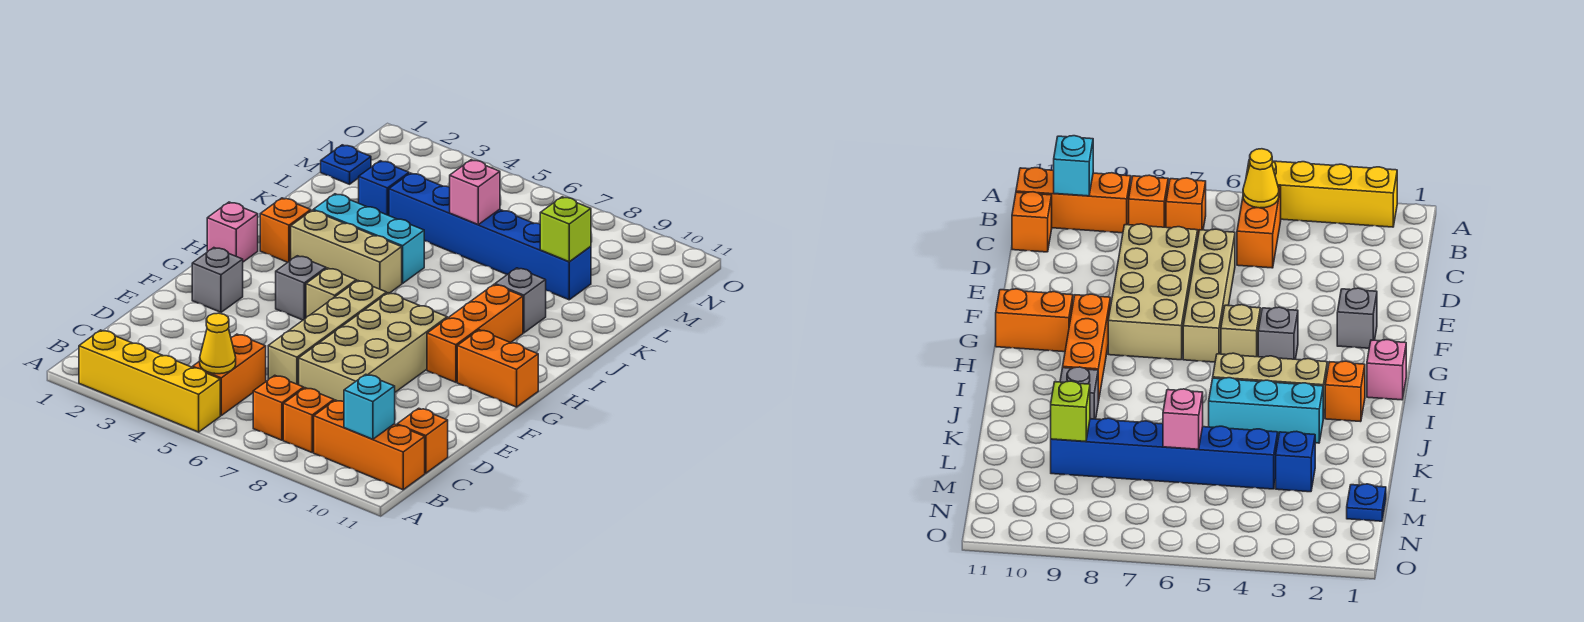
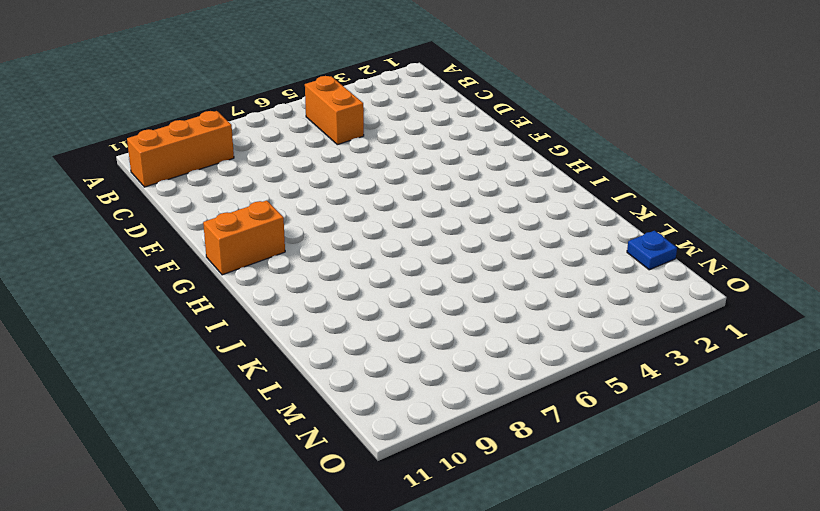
none -> yellow 1x4 brick [79,330,220,432]
none -> orange 1x1 brick [253,375,304,440]
none -> orange 1x1 brick [283,388,334,452]

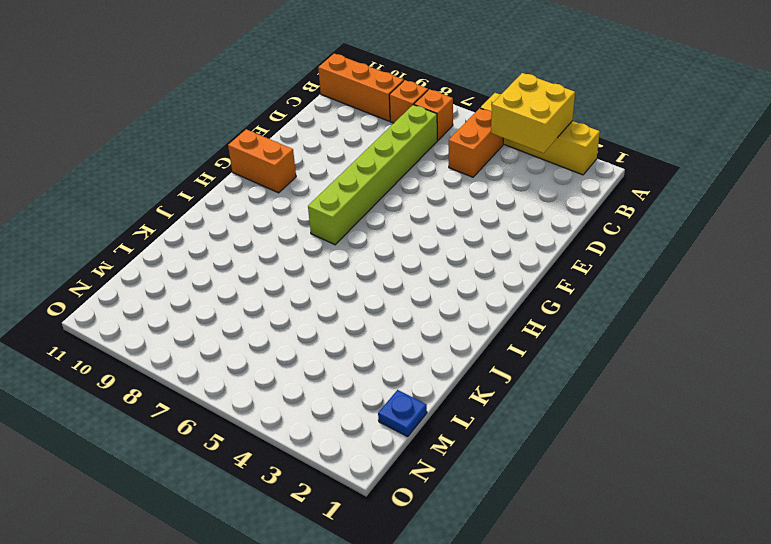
yellow 2x2 brick [491,73,575,153] -> none
lime 1x6 brick [308,105,437,245] -> tan 2x4 brick [299,293,447,402]
none -> orange 1x1 brick [397,408,448,473]
none -> tan 1x4 brick [268,281,387,385]
none -> grey 1x1 brick [192,248,243,312]

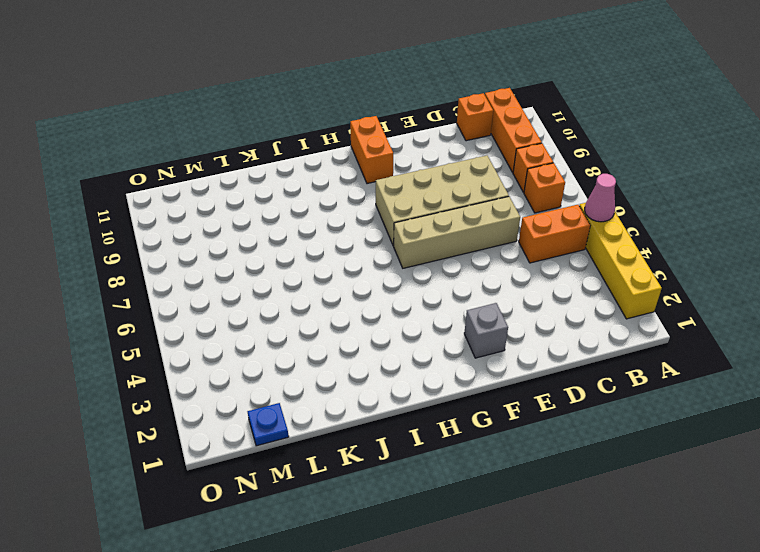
pink 1x1 cone [585,174,616,222] -> none
none -> grey 1x1 brick [276,256,326,320]
none -> tan 1x1 brick [306,268,356,317]
none -> orange 1x3 brick [427,285,523,382]

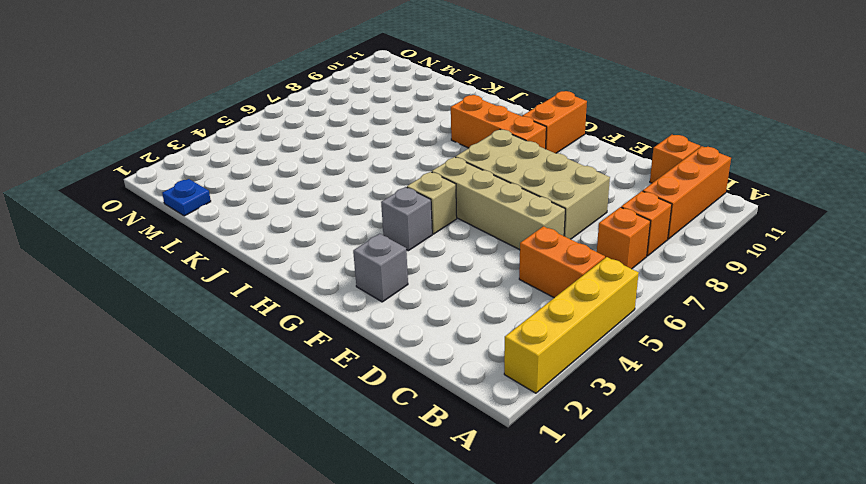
none -> pink 1x1 brick [207,202,258,262]
none -> orange 1x1 brick [260,198,311,262]
none -> tan 1x3 brick [291,210,402,293]

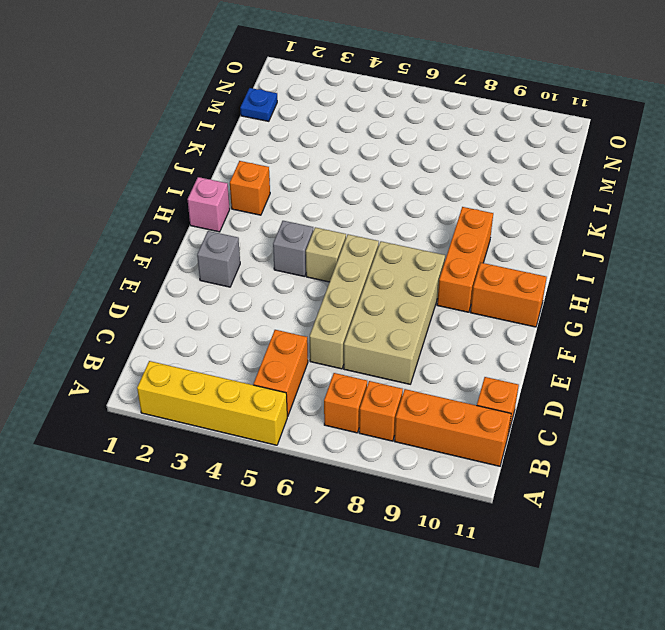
none -> tan 1x3 brick [291,210,402,293]
none -> cyan 1x3 brick [313,194,424,283]
none -> grey 1x1 brick [495,268,546,333]

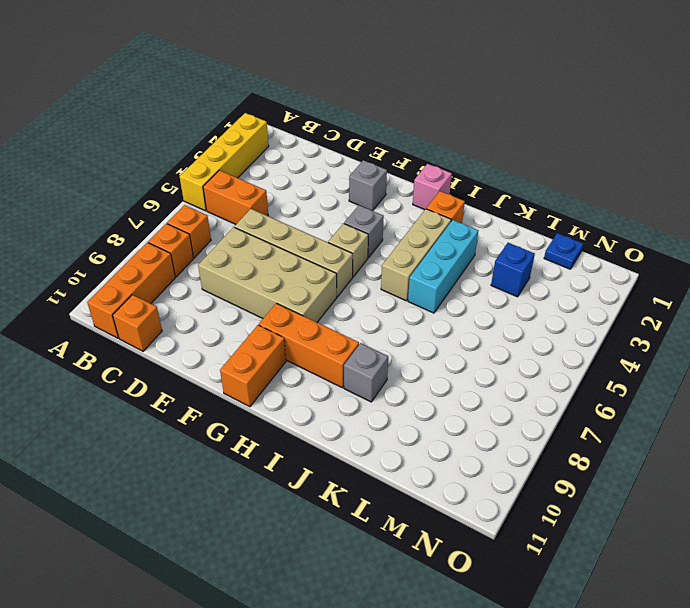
none -> blue 1x6 brick [389,173,591,300]
none -> yellow 1x1 cone [200,313,236,374]
none -> cyan 1x1 brick [344,374,395,439]

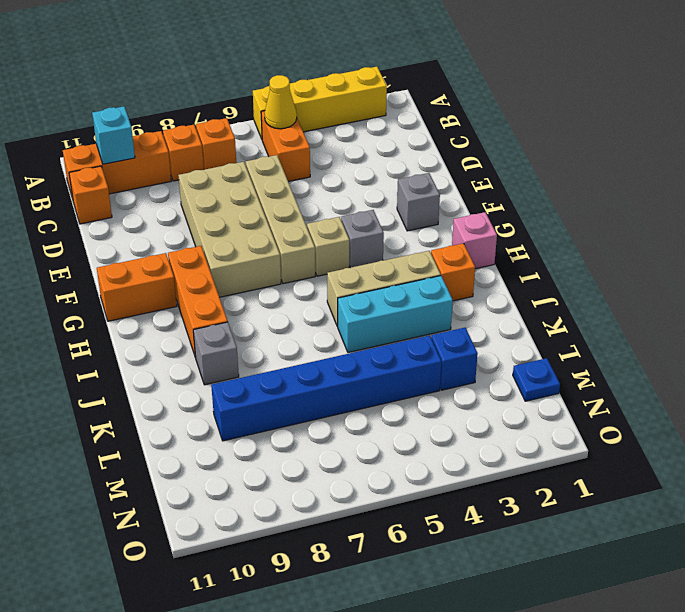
none -> pink 1x1 brick [450,160,500,225]
none -> lime 1x1 brick [540,197,591,262]

